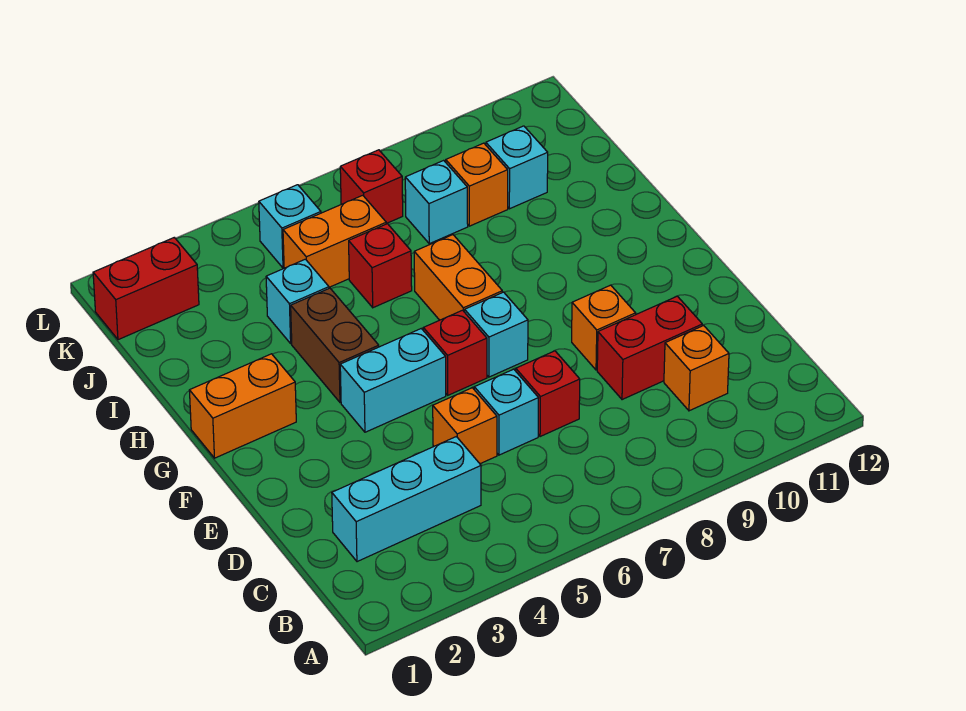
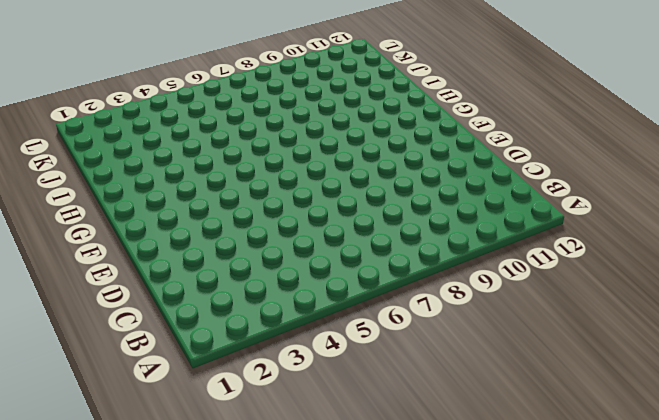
none -> cyan 1x3 brick [332,437,481,562]
none -> orange 1x1 brick [664,325,729,411]
none -> orange 1x1 brick [433,388,497,464]

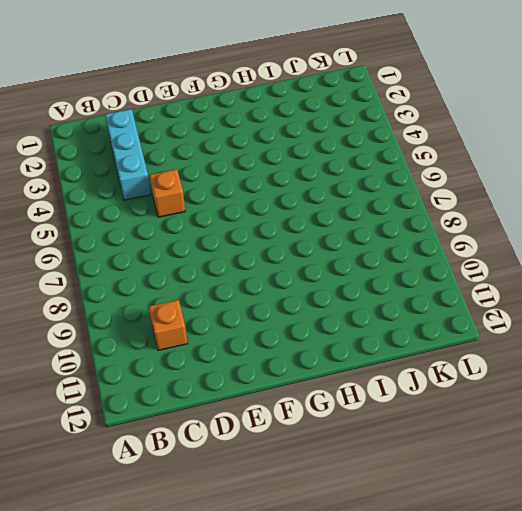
none -> cyan 1x1 brick [474,369,538,455]
none -> red 1x1 brick [516,351,580,437]
none -> red 1x2 brick [597,296,702,400]

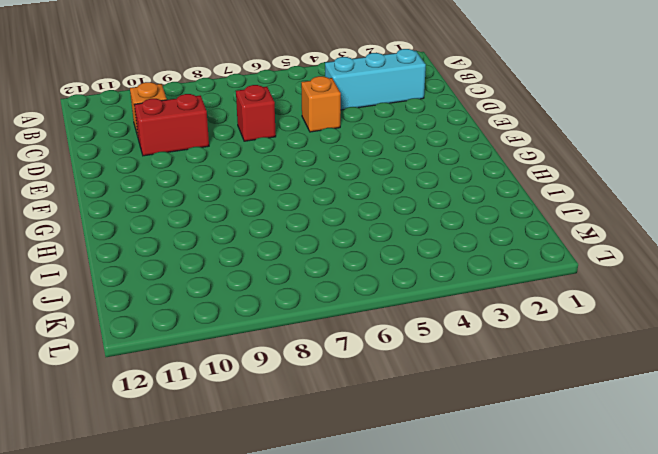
none -> cyan 1x1 brick [474,369,538,455]
none -> orange 1x1 brick [572,285,636,370]
none -> cyan 1x2 brick [340,328,446,432]

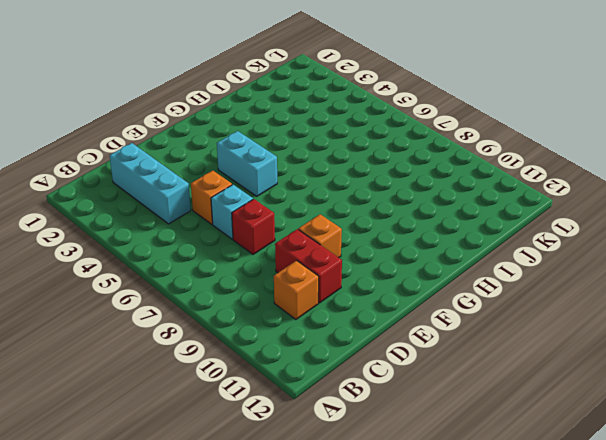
none -> red 1x1 brick [423,310,487,395]
none -> cyan 1x1 brick [465,292,528,377]
none -> orange 1x2 brick [189,354,296,458]

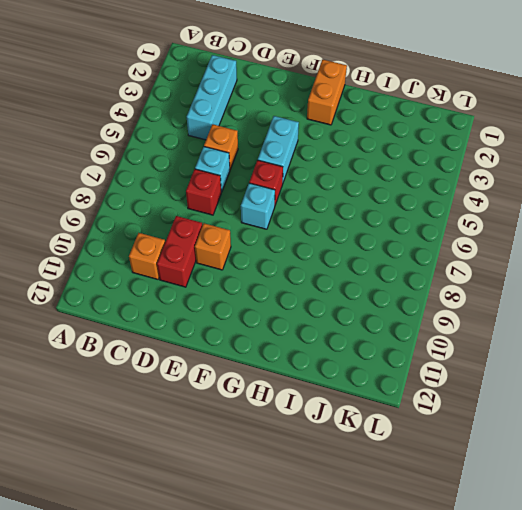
none -> brown 1x2 brick [291,288,379,403]
none -> orange 1x2 brick [414,235,502,320]
none -> cyan 1x1 brick [266,259,329,344]

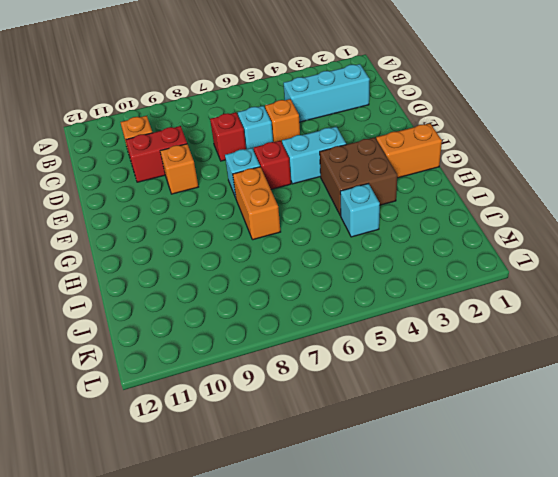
brown 2x2 brick [320,137,397,216] -> brown 1x2 brick [291,288,379,403]
none -> red 1x1 brick [349,224,412,308]
none -> orange 1x2 brick [283,195,386,287]
none -> cyan 1x1 brick [405,160,468,244]

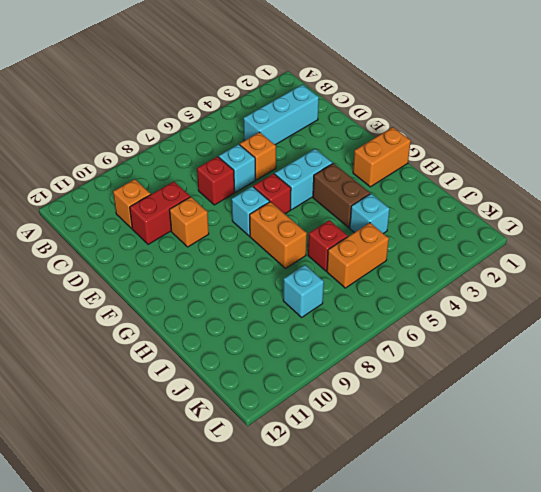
none -> orange 1x1 brick [446,143,508,226]
none -> cyan 1x1 brick [486,126,548,209]
none -> red 1x2 brick [93,238,199,340]

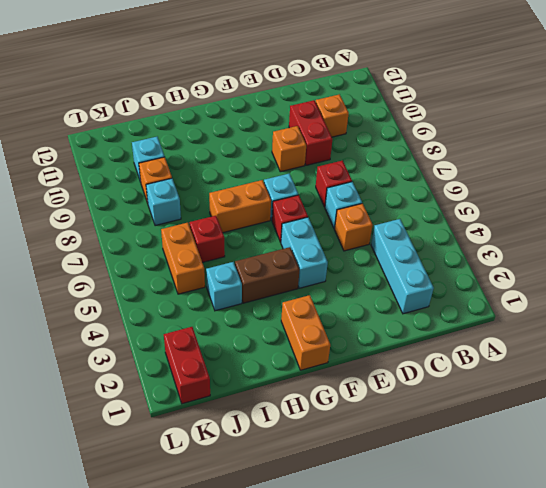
none -> cyan 1x1 brick [259,185,321,268]
none -> red 1x1 brick [340,150,403,224]

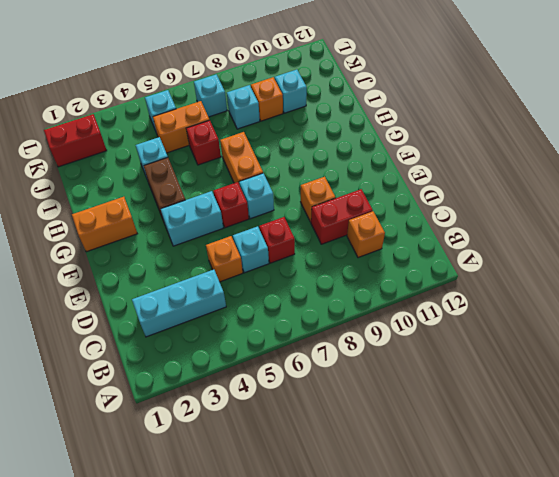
cyan 1x1 brick [194,74,227,117] -> red 1x1 brick [340,150,403,224]

